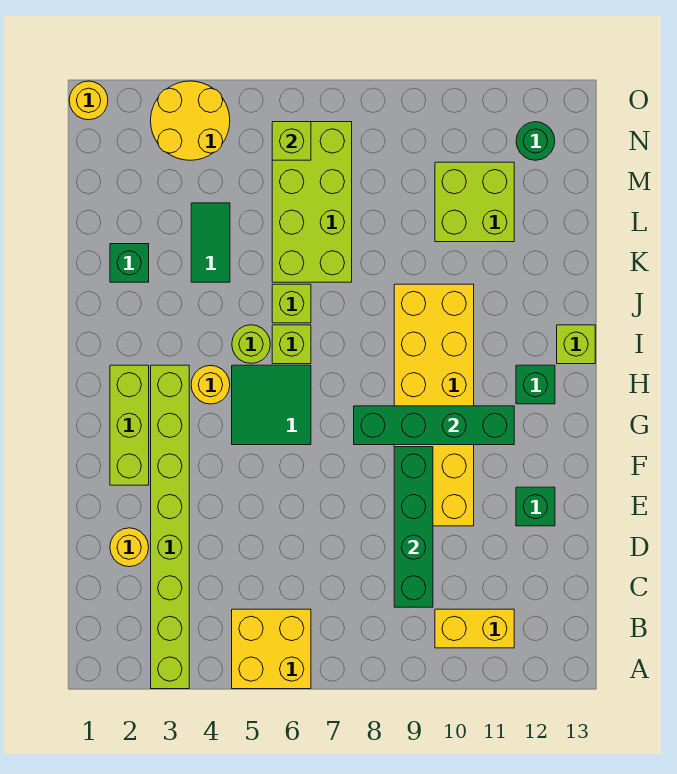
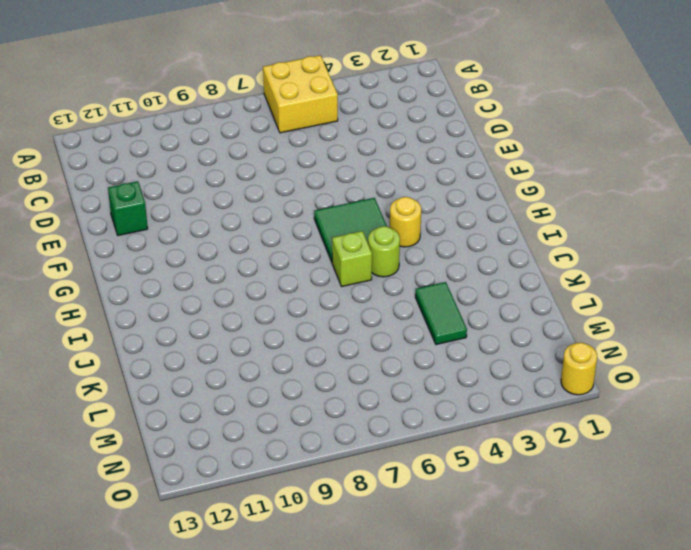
none -> lime 1x8 brick [151,365,189,689]
none -> yellow 1x2 brick [435,609,514,648]
none -> yellow 1x1 round brick [110,528,149,567]

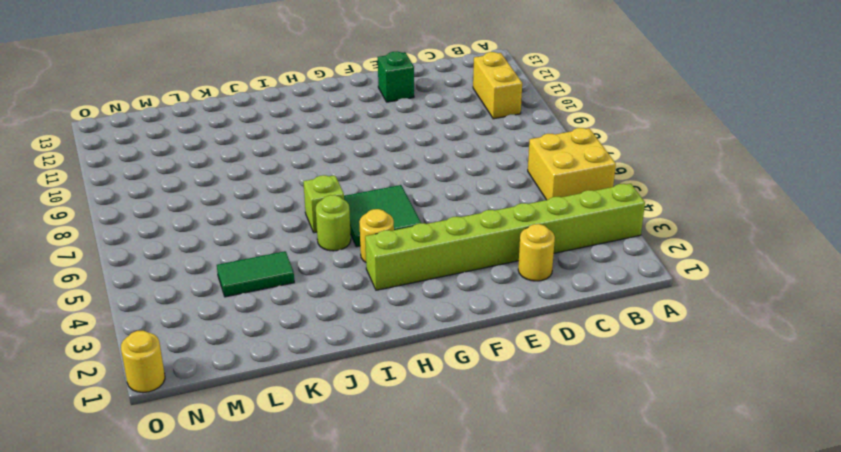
none -> yellow 2x6 brick [394,284,474,526]
none -> lime 1x3 brick [110,365,149,485]
none -> green 1x1 brick [516,365,555,404]

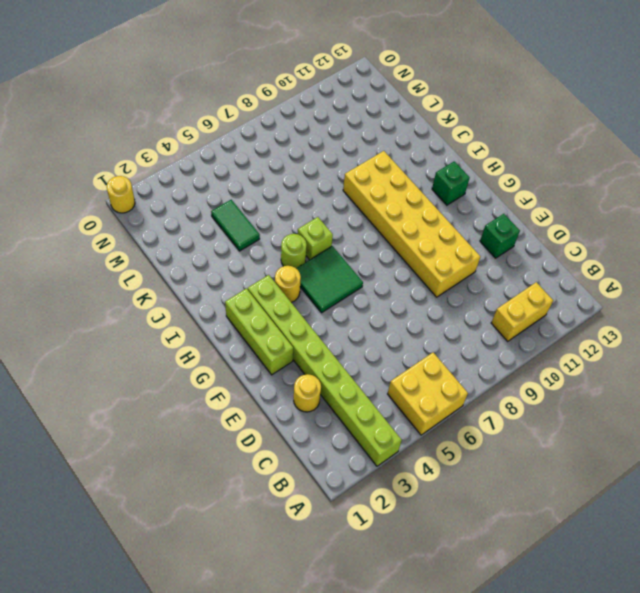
none -> lime 1x1 brick [557,325,595,364]
none -> lime 1x1 brick [272,284,311,323]
none -> green 1x1 brick [110,244,149,282]

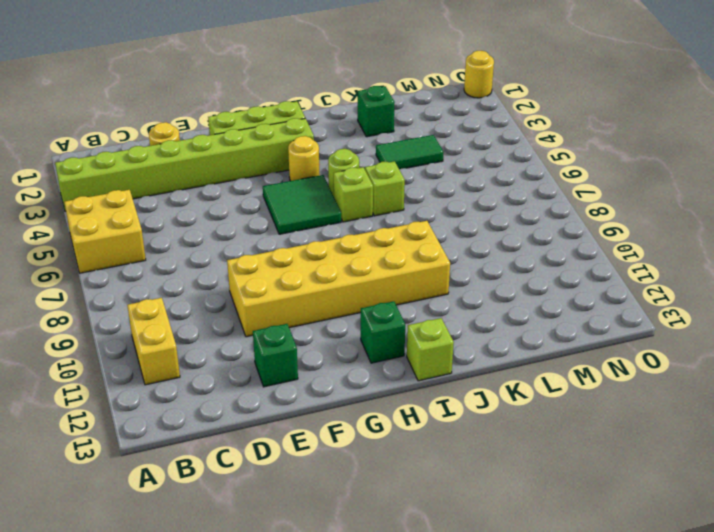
none -> lime 2x4 brick [272,122,352,282]
none -> lime 2x2 brick [435,162,514,242]
none -> yellow 2x2 round brick [151,81,230,160]

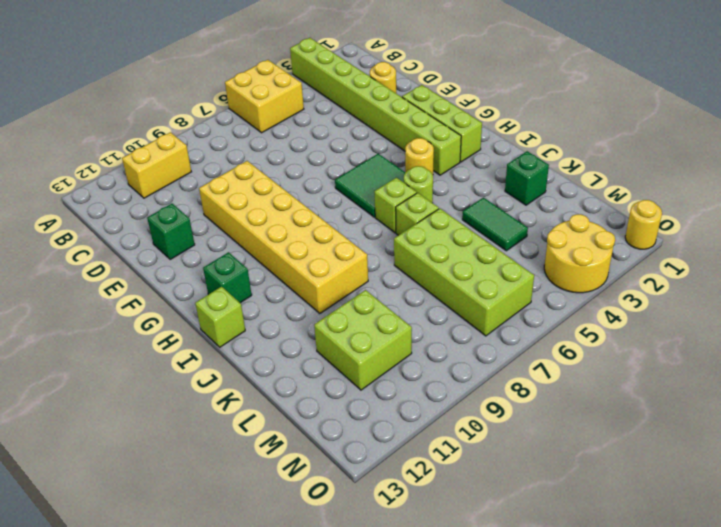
none -> green 1x1 round brick [516,122,555,160]
none -> green 1x4 brick [394,447,433,607]
none -> green 1x4 brick [354,406,514,445]

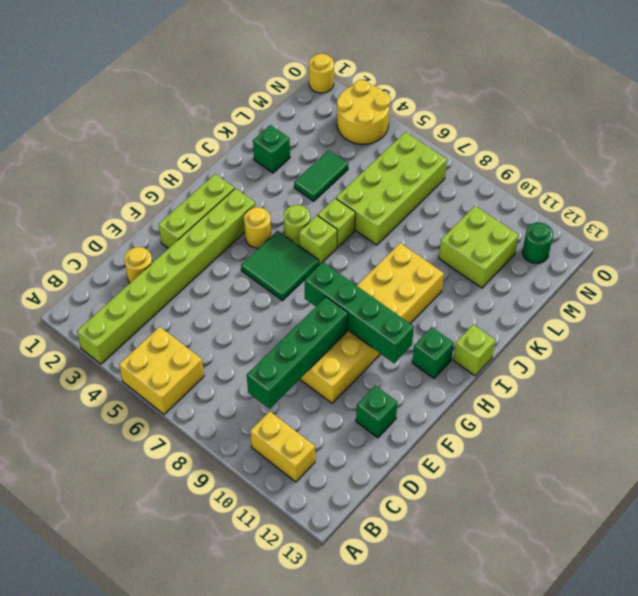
none -> lime 1x1 brick [272,122,311,160]

